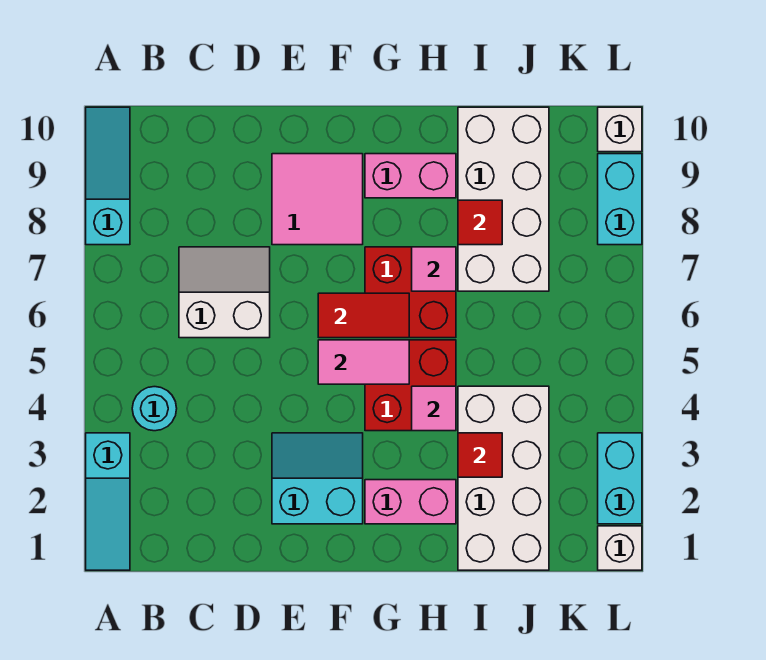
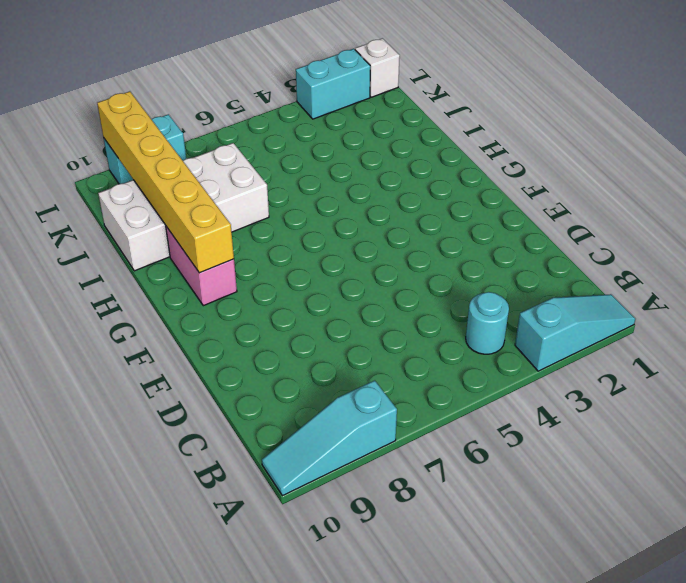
yellow 1x6 brick [97,91,234,273] -> none
none -> white 2x2 slope [179,247,270,338]
none -> cyan 2x2 slope [272,433,363,524]
none -> pink 2x2 tile [272,154,363,245]

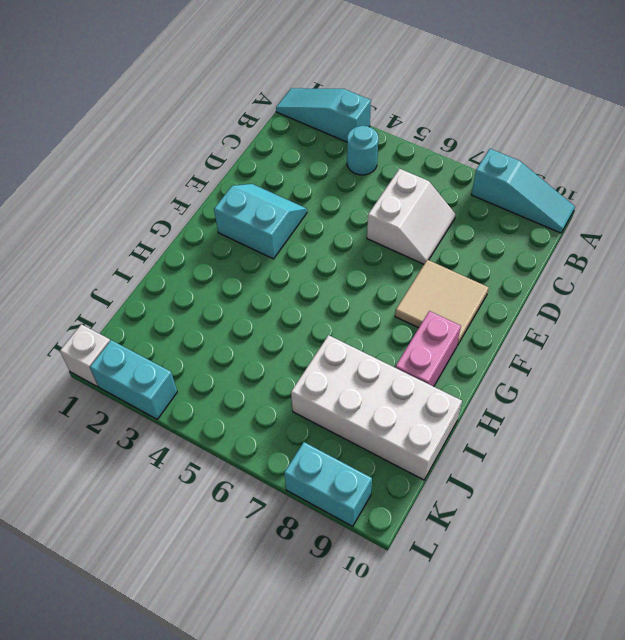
cyan 2x2 slope [214,184,307,259] -> cyan 2x2 slope turned to [272,433,363,524]
tan 2x2 tile [395,260,489,346] -> pink 2x2 tile [272,154,363,245]
none -> pink 1x2 brick [365,480,456,524]
none -> red 2x2 brick [365,340,456,431]
none -> red 2x2 brick [365,247,456,338]

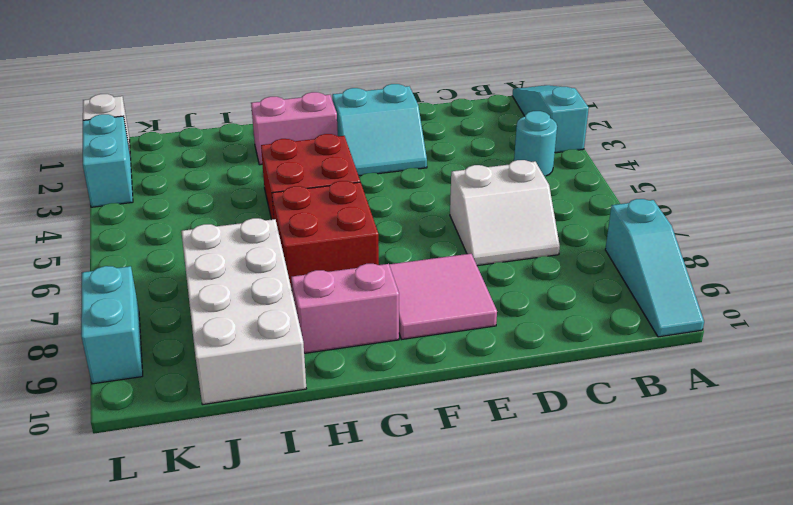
none -> white 2x4 brick [458,386,549,570]
none -> white 1x1 brick [598,107,642,152]
none -> pink 1x2 tile [318,340,409,384]

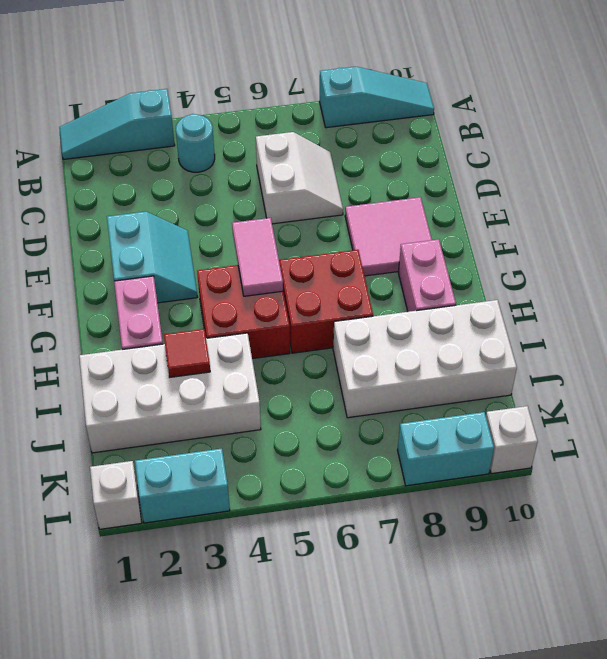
none -> red 1x2 tile [318,293,409,338]
none -> pink 1x1 tile [412,386,456,431]
none -> pink 1x1 tile [412,247,456,291]

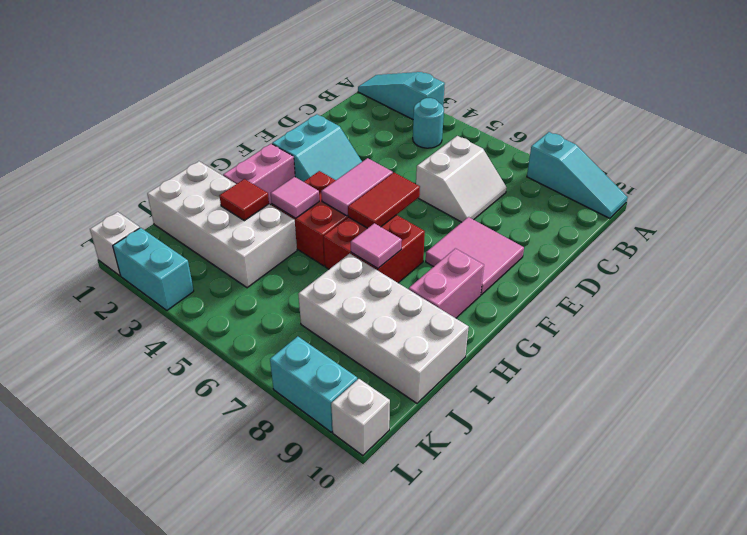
none -> red 1x1 tile [458,200,502,245]

